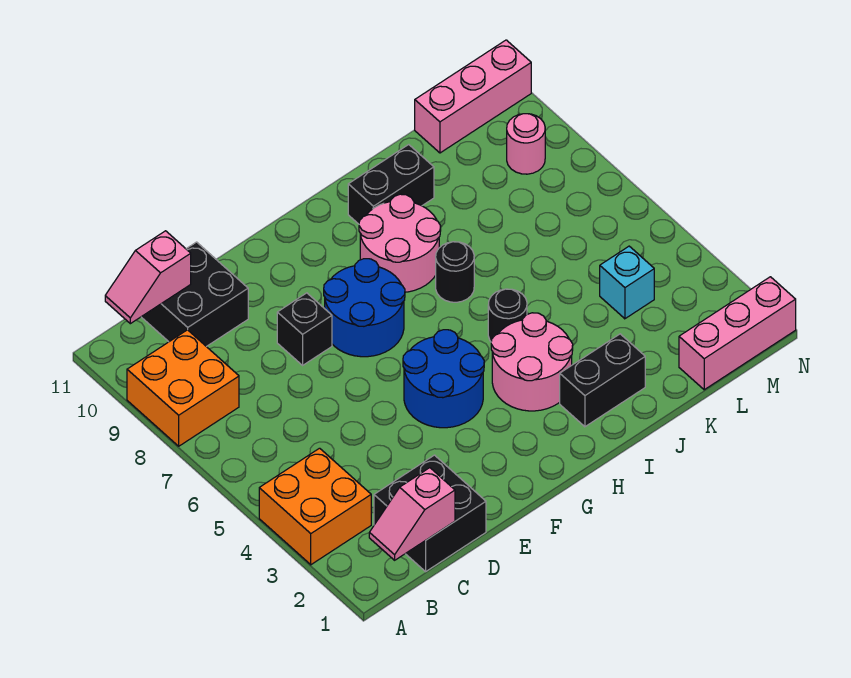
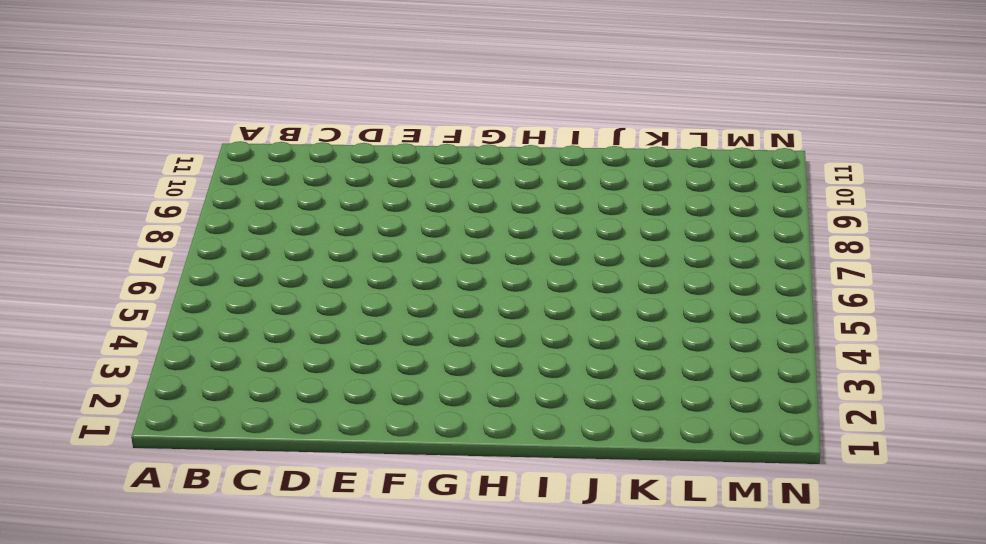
none -> orange 2x2 brick [259,448,371,565]
none -> orange 2x2 brick [127,330,239,446]
none -> black 2x2 brick [374,455,486,572]

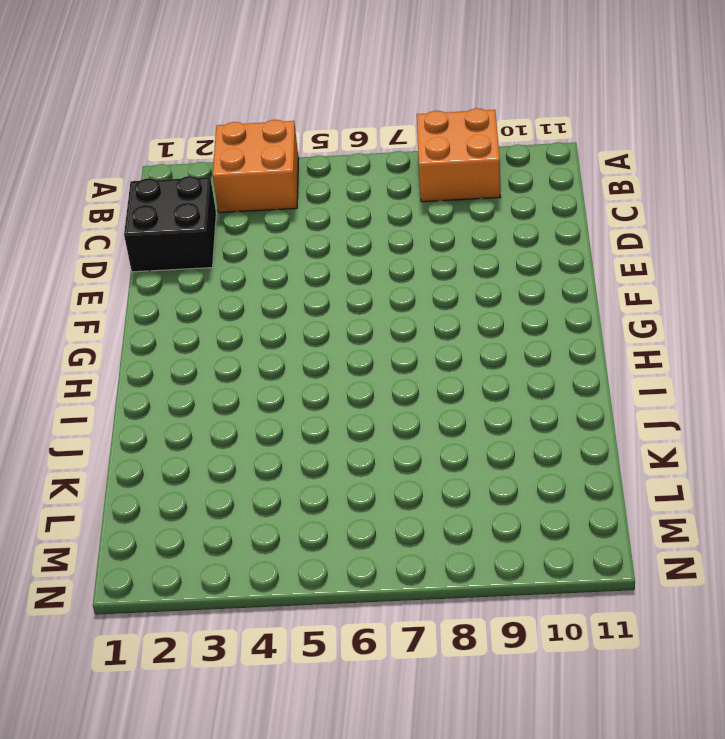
none -> black 2x2 brick [142,242,248,347]
none -> black 1x1 brick [277,293,332,365]
none -> blue 2x2 round brick [403,330,484,428]

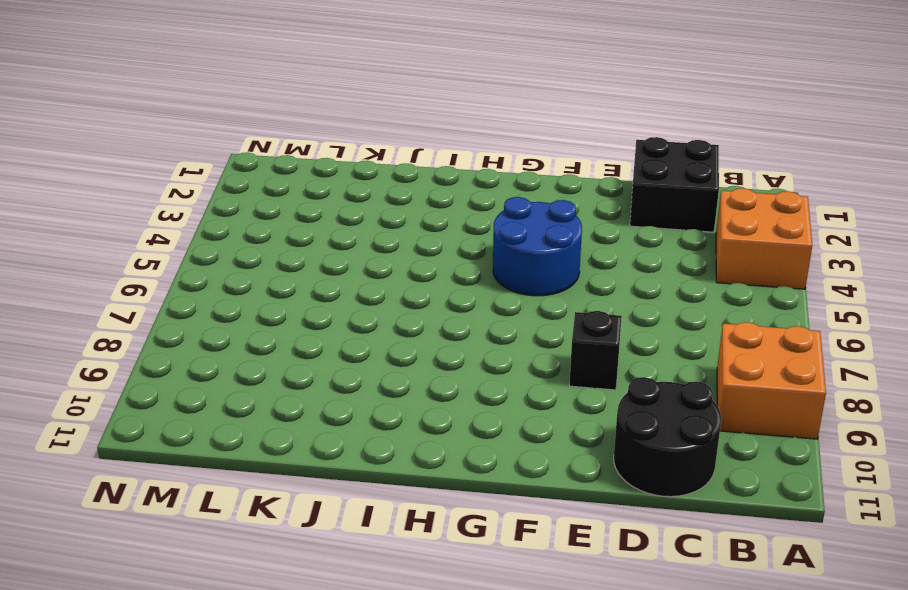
black 2x2 round brick [614,377,721,497] -> black 2x2 brick [142,242,248,347]
none -> blue 2x2 round brick [324,259,405,357]
none -> pink 2x2 round brick [491,313,573,411]
none -> pink 2x2 round brick [359,194,441,292]

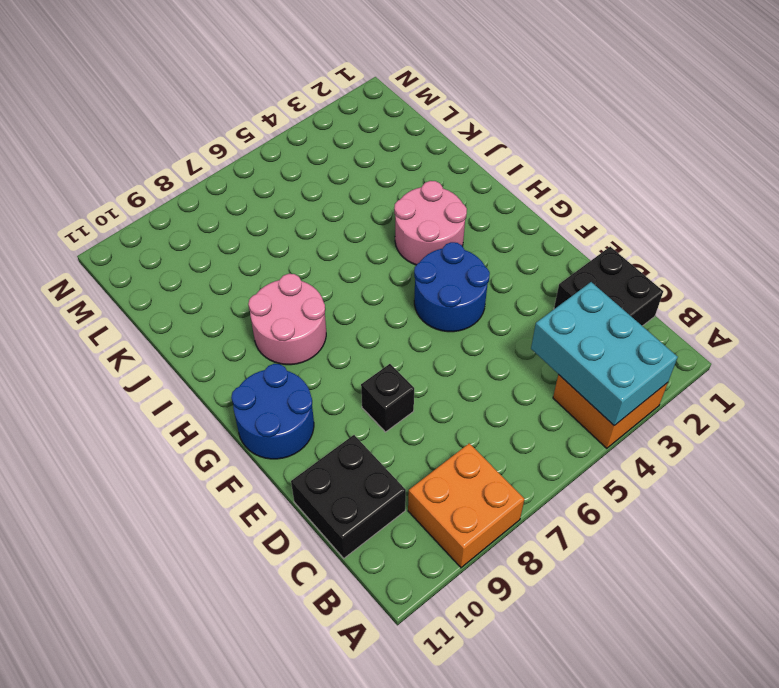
cyan 2x3 brick [531,282,678,426] -> none
blue 2x2 round brick [231,364,314,459] -> blue 2x2 round brick moved to [324,259,405,357]
none -> black 1x2 brick [560,334,645,427]
none -> black 1x1 round brick [488,289,527,341]
none -> black 1x1 round brick [436,242,474,302]

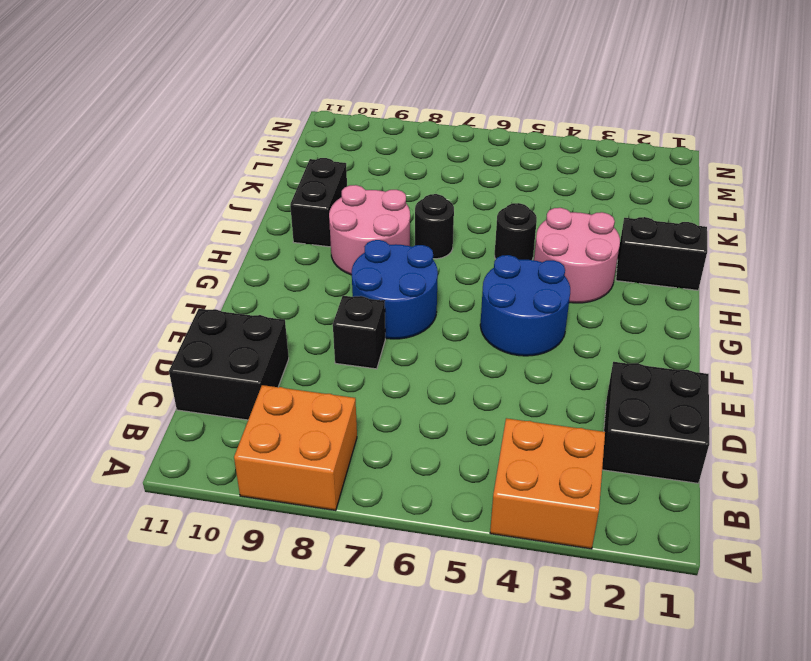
black 1x2 brick [616,217,707,290] -> black 1x2 brick turned to [560,334,645,427]
none -> pink 1x3 brick [679,277,796,390]
none -> cyan 1x1 brick [600,246,654,319]
none -> pink 1x3 brick [415,40,531,153]

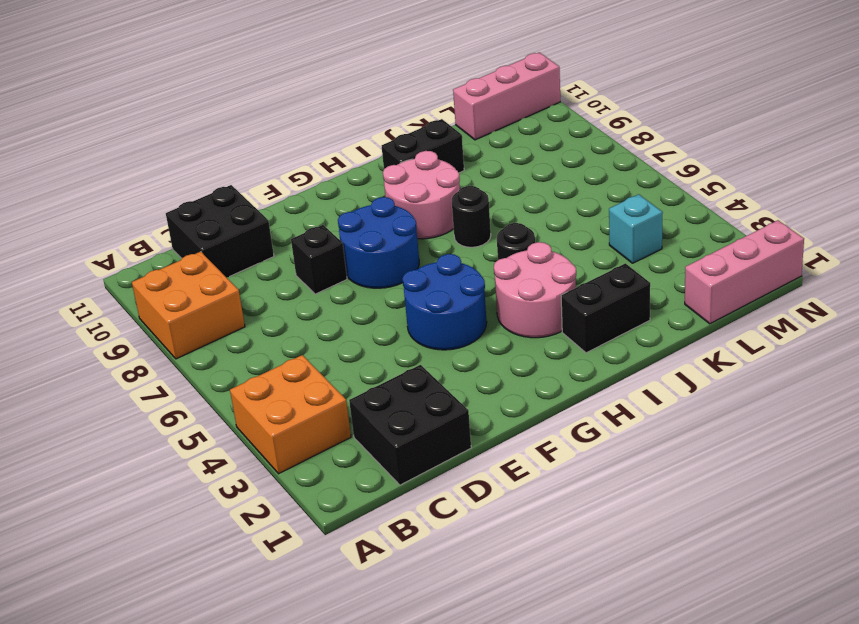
none -> pink 1x1 round brick [507,114,545,174]
none -> pink 1x2 slope [369,468,455,560]
none -> pink 1x2 slope [105,231,191,324]

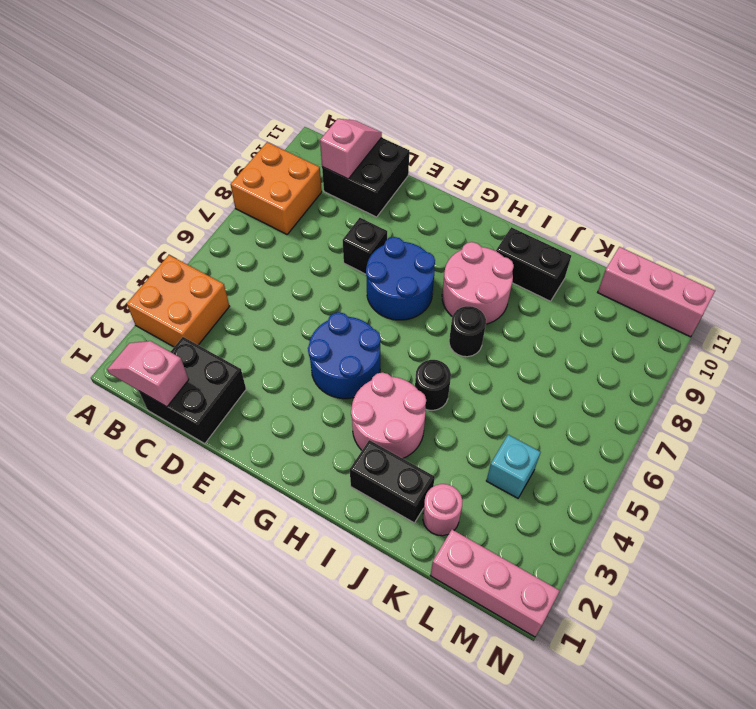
pink 1x2 slope [320,119,382,179] -> pink 1x2 slope turned to [105,231,191,324]
pink 1x1 round brick [423,484,463,536] -> pink 1x1 round brick moved to [507,114,545,174]

